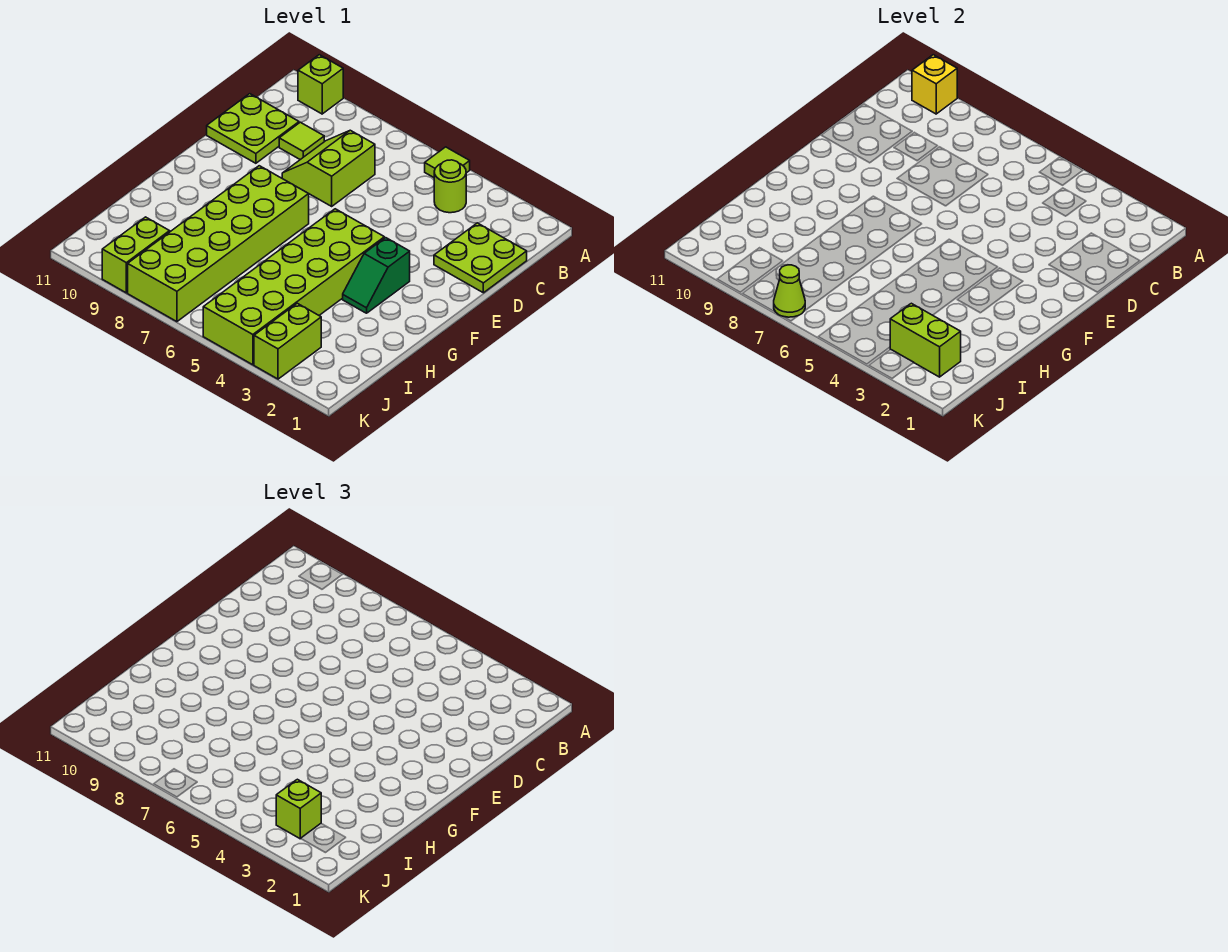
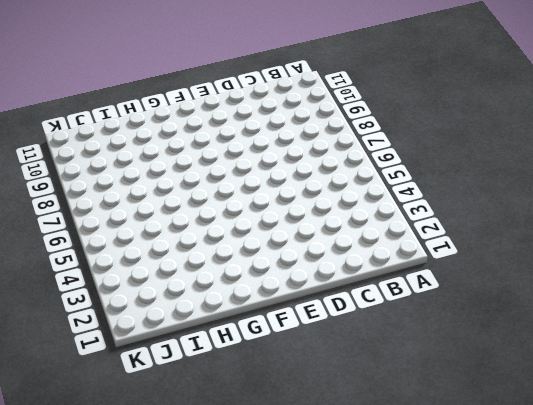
none -> lime 1x1 tile [425,147,470,177]
none -> lime 1x1 brick [298,55,343,114]
none -> lime 1x1 round brick [434,160,466,213]

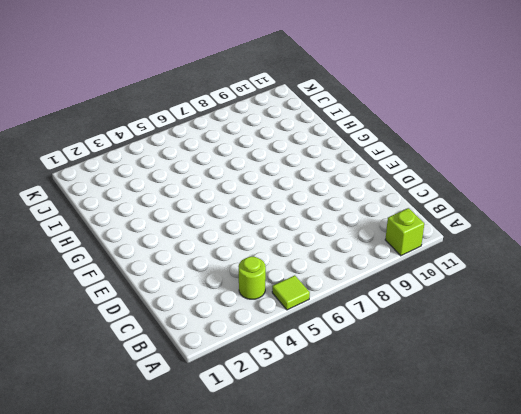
none -> lime 2x2 plate [434,223,527,293]
none -> lime 2x2 slope [282,130,375,206]
none -> lime 1x1 tile [279,122,324,160]

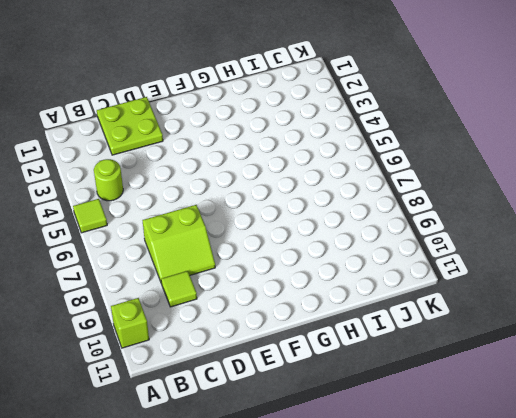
none -> lime 2x2 plate [207,94,299,163]
none -> green 1x2 slope [343,238,410,313]
none -> lime 2x6 brick [203,209,384,365]

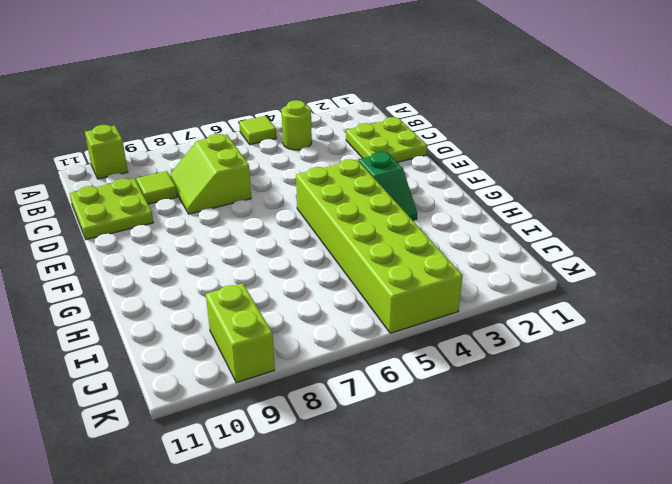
none -> lime 2x6 brick [128,166,309,322]
none -> lime 1x2 brick [254,303,321,379]
none -> yellow 1x1 brick [912,55,957,114]

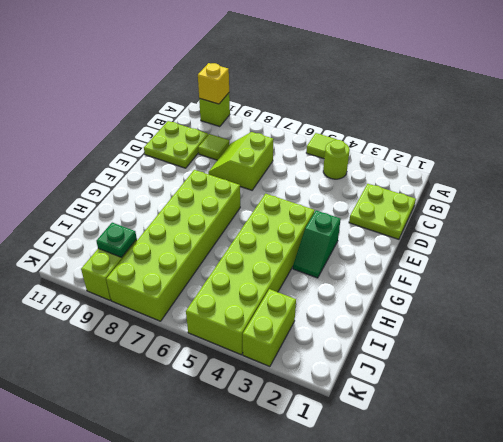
green 1x1 plate [96,223,137,257] -> none
none -> lime 1x2 brick [890,303,961,377]
none -> lime 1x1 cone [774,265,805,317]
none -> lime 1x1 brick [276,779,321,839]

